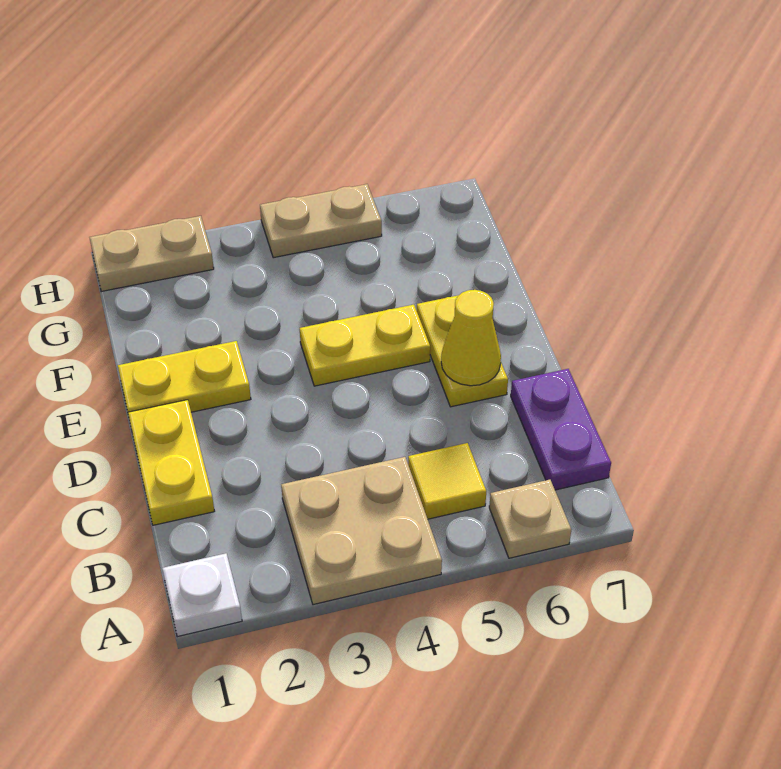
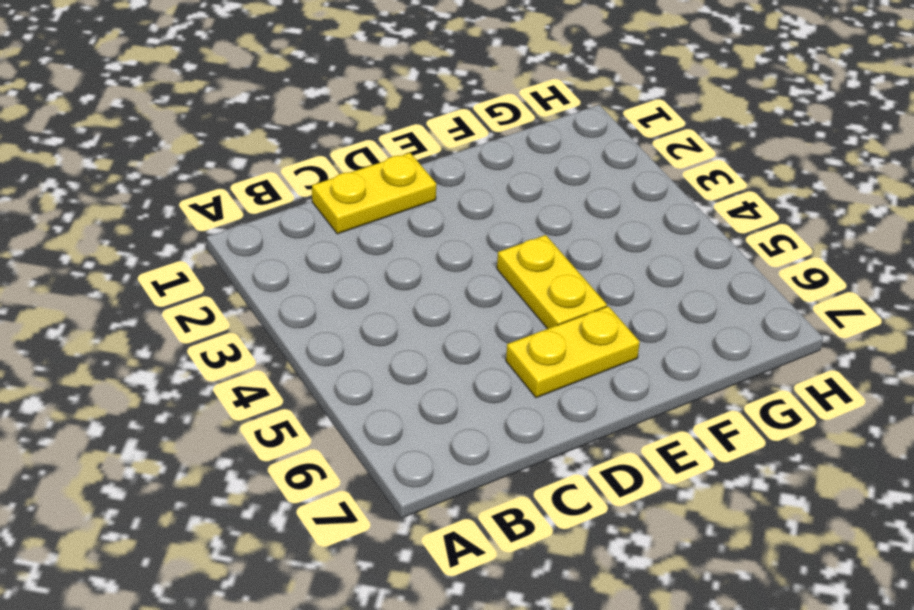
none -> white 1x1 plate [162,553,242,637]
none -> tan 2x2 plate [281,457,442,605]
none -> tan 1x1 plate [489,480,571,558]

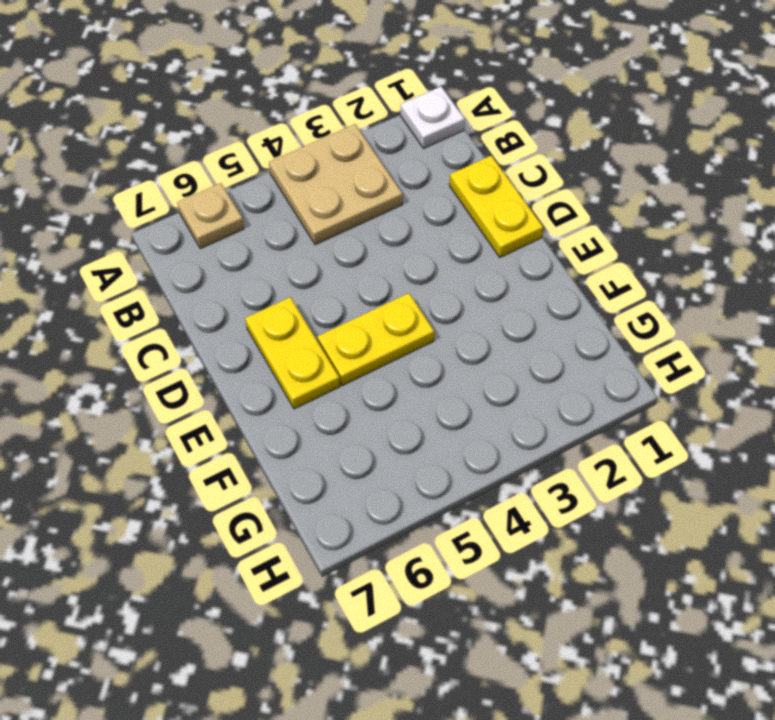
none -> yellow 1x1 tile [408,443,486,519]
none -> purple 1x2 plate [511,369,611,490]
none -> yellow 1x2 plate [118,341,251,412]

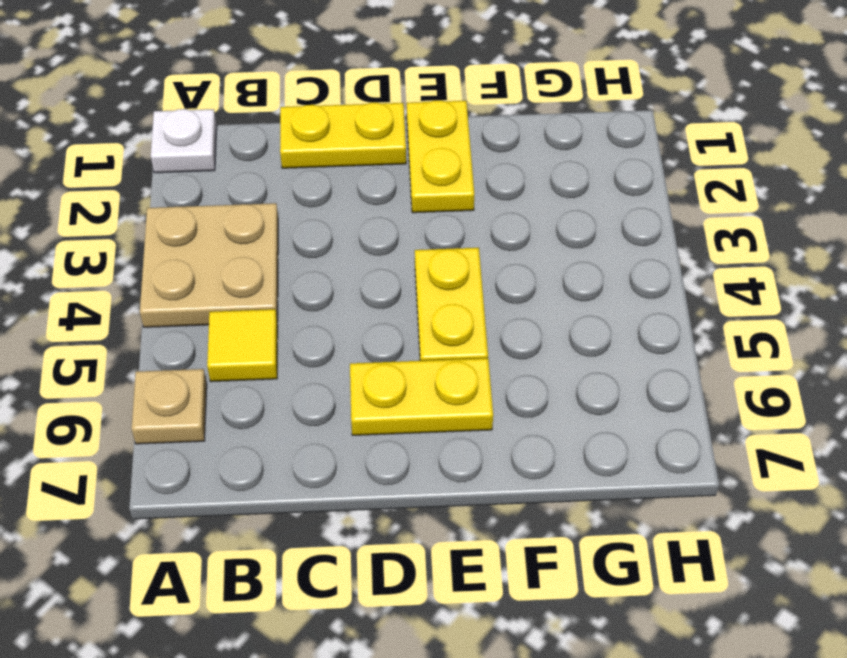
none -> purple 1x2 plate [511,369,611,490]
none -> tan 1x2 plate [89,216,214,292]
none -> tan 1x2 plate [260,184,382,258]

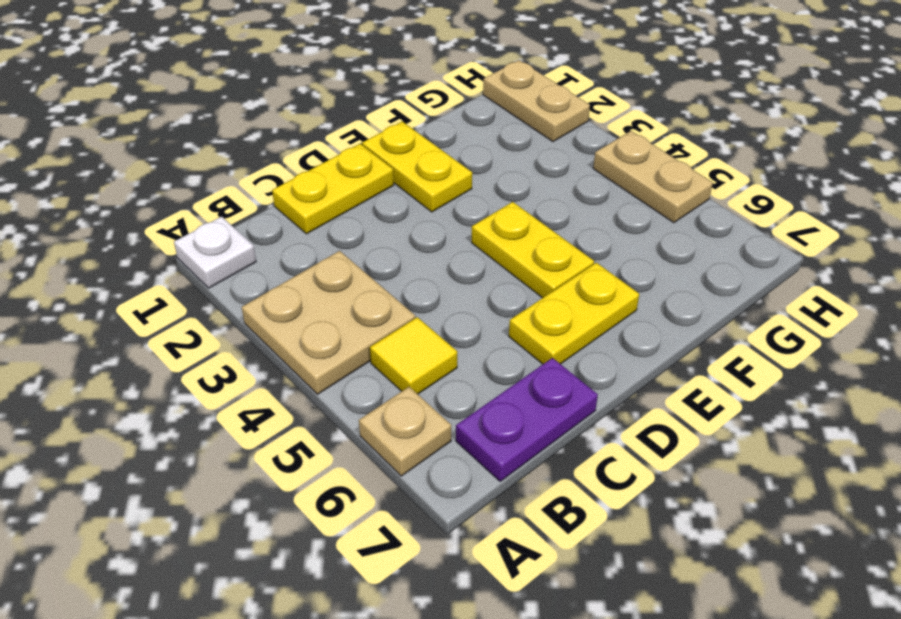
none -> yellow 1x1 cone [441,290,501,386]

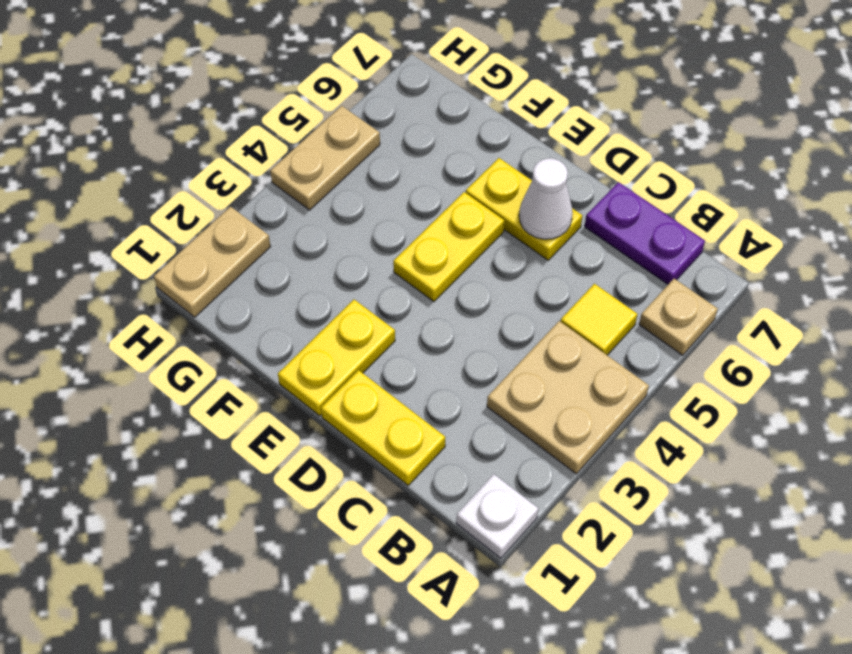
white 1x1 cone [519,158,573,239] -> yellow 1x1 cone [441,290,501,386]

